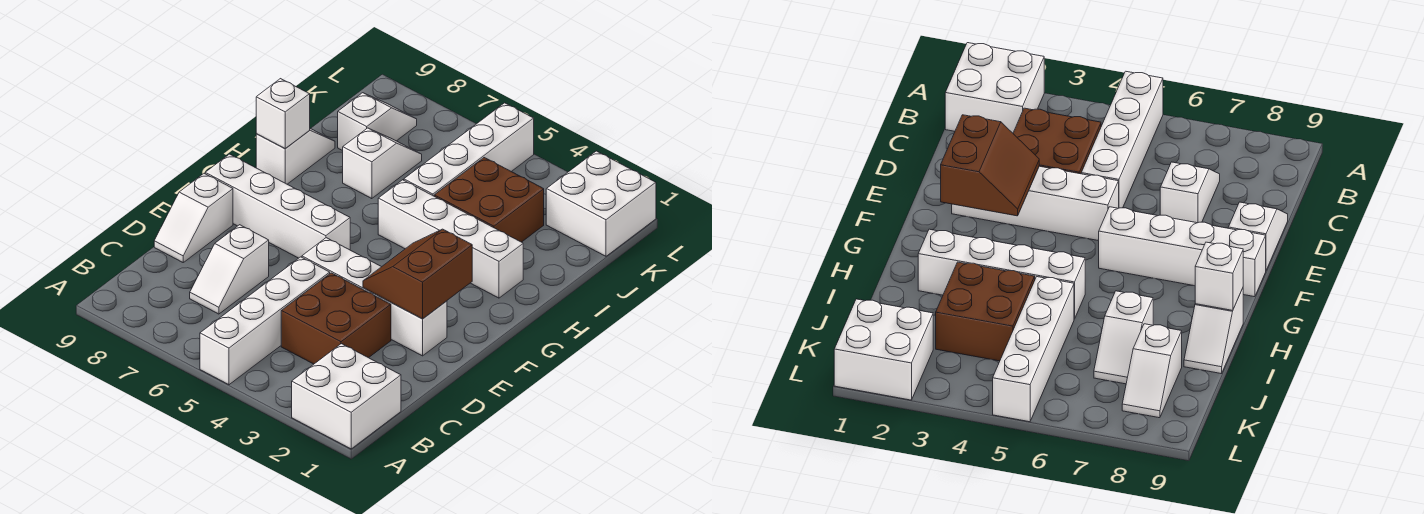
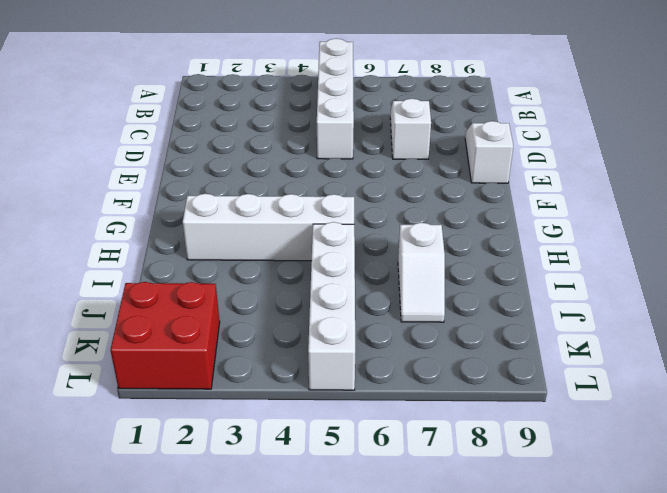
red 2x2 brick [110,282,220,389] -> white 2x2 brick [546,151,656,256]
none -> white 2x2 brick [292,344,401,449]
none -> brown 2x2 brick [281,273,391,364]
none -> white 1x4 brick [302,238,447,356]

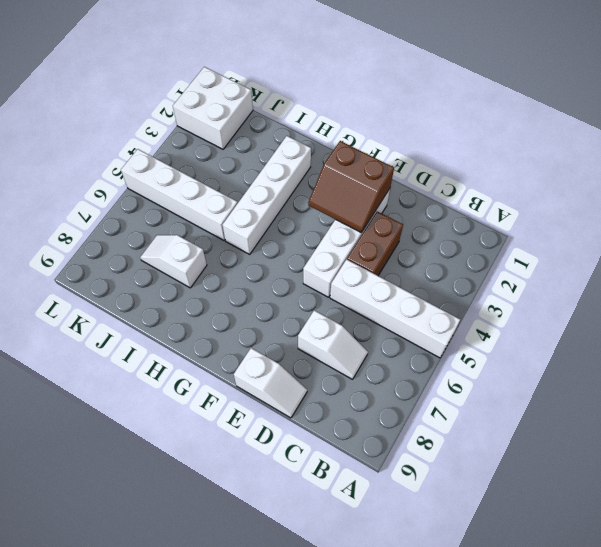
brown 1x2 brick [347,211,403,276] -> brown 2x2 brick [281,273,391,364]
none -> white 2x2 brick [292,344,401,449]
none -> white 1x4 brick [205,154,350,258]
none -> white 1x2 slope [256,129,335,184]

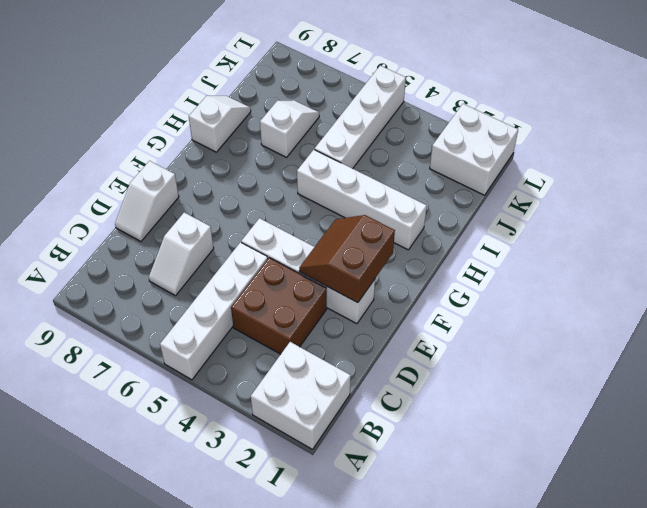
none -> white 1x4 brick [205,154,350,258]
none -> brown 2x2 brick [434,158,544,242]
none -> white 1x2 slope [338,93,417,151]

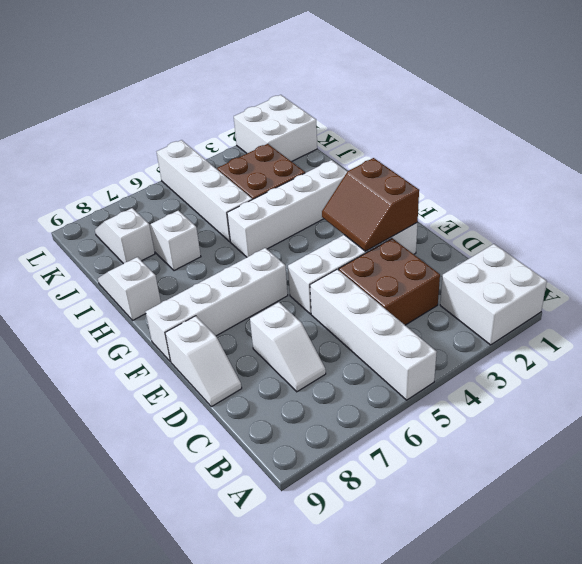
none -> white 1x1 brick [256,79,310,149]

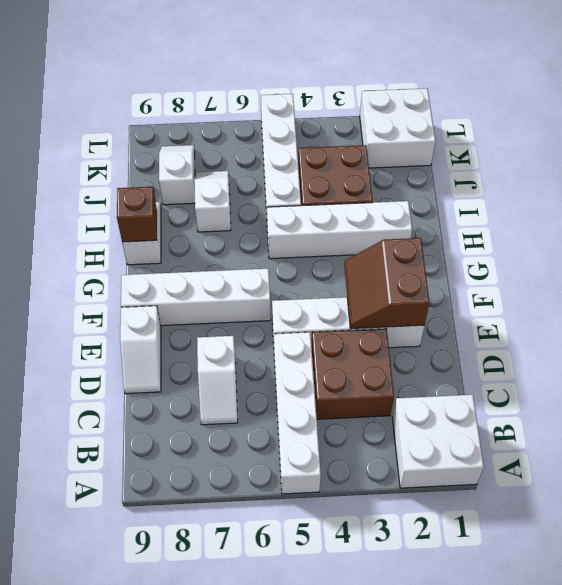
brown 1x1 brick [117,187,157,242] -> white 1x1 brick [256,79,310,149]

